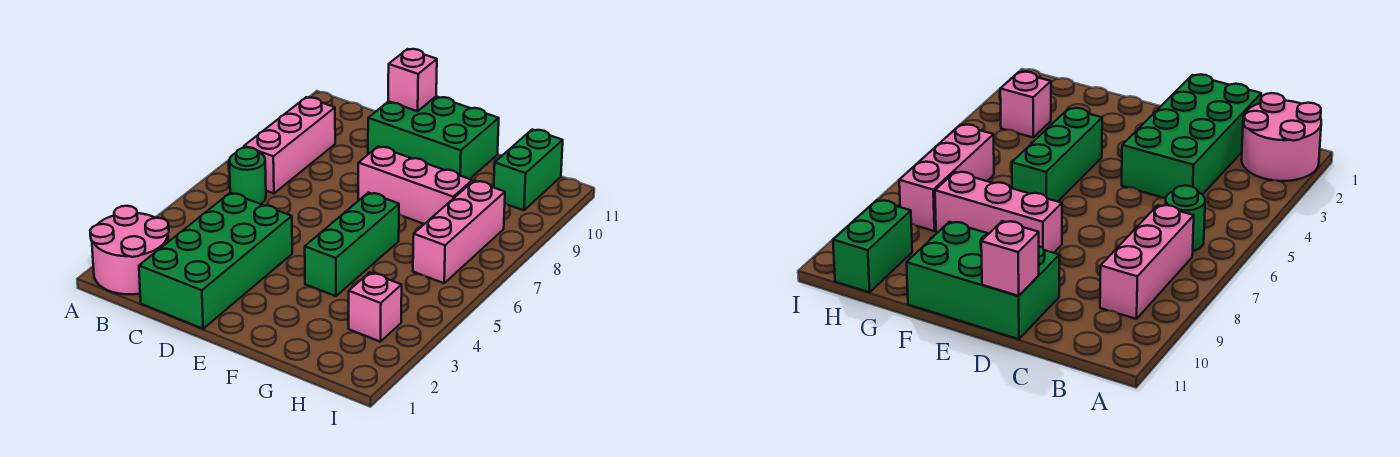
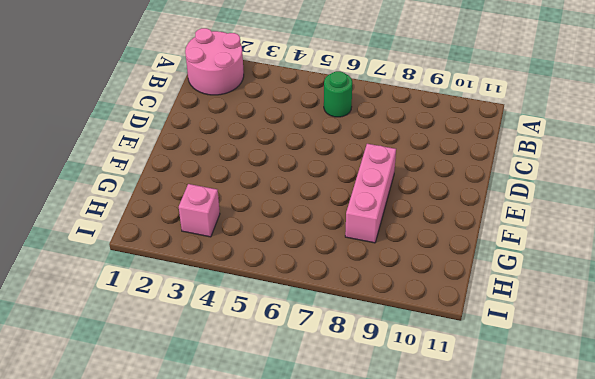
none -> pink 1x3 brick [244,97,335,193]
none -> green 2x4 brick [139,193,292,329]

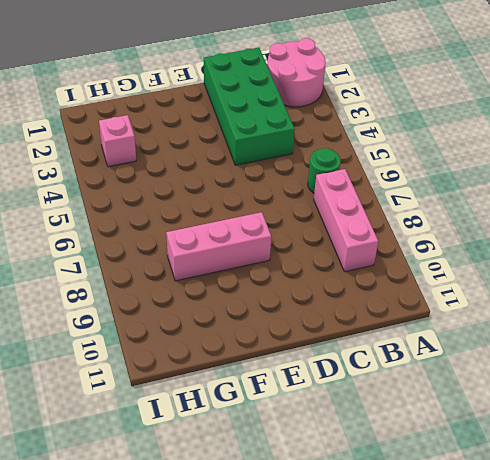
none -> green 2x3 brick [368,96,499,179]
none -> green 1x3 brick [305,193,399,296]

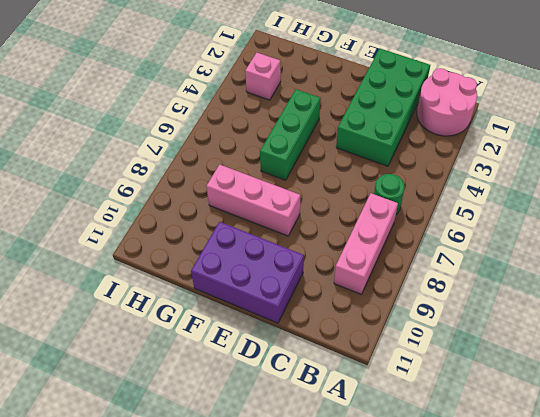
purple 2x3 brick [191,222,304,323] -> green 2x3 brick [368,96,499,179]
none -> pink 1x3 brick [413,181,505,283]
none -> green 1x2 brick [494,129,563,210]

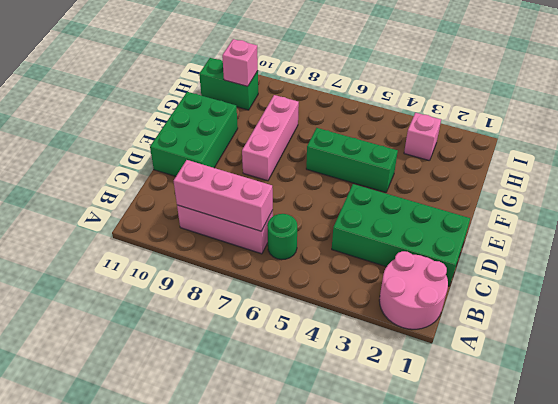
pink 1x3 brick [174,160,273,231] -> pink 1x3 brick moved to [413,181,505,283]
pink 1x1 brick [222,39,258,86] -> pink 1x1 brick moved to [388,49,437,111]

